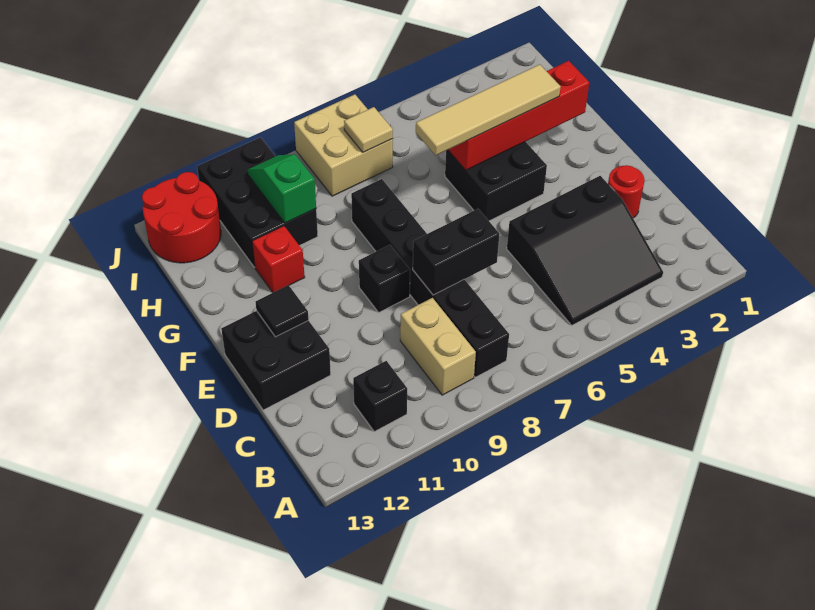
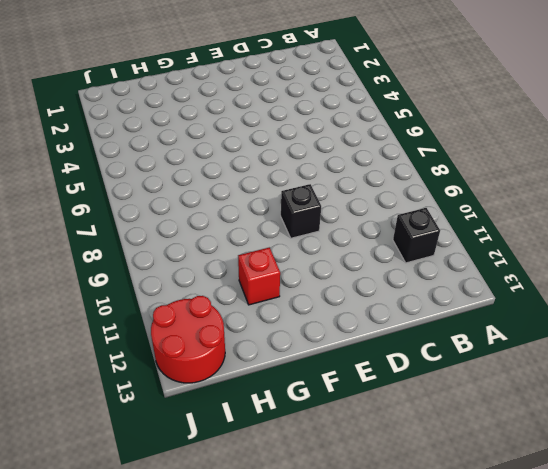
none -> black 3x3 slope [507,176,663,325]
none -> black 1x6 brick [351,179,509,377]
none -> tan 1x2 brick [400,298,476,395]

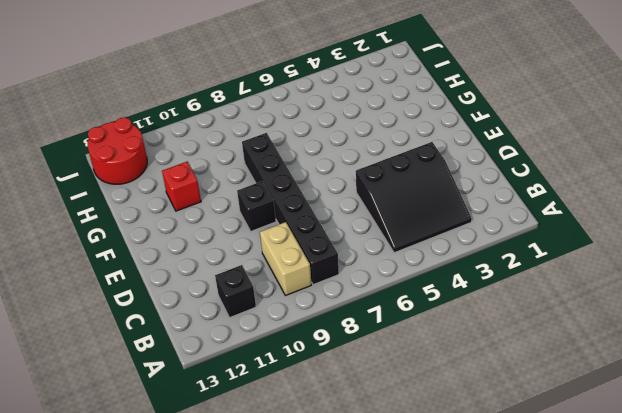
none -> red 1x1 round brick [608,165,645,218]
none -> black 2x2 brick [221,311,331,410]
none -> black 2x2 brick [445,142,547,221]

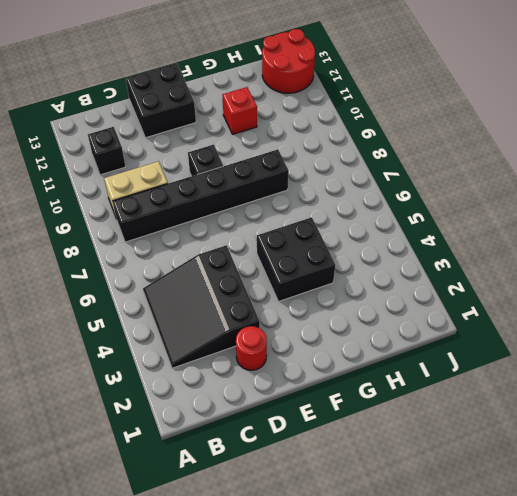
none -> black 2x3 brick [197,137,318,267]
none -> tan 2x2 brick [294,94,393,196]
none -> black 1x2 brick [413,209,499,295]

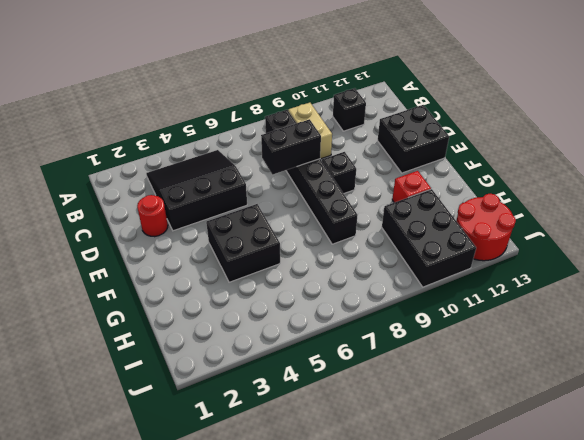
none -> tan 2x2 brick [294,94,393,196]
none -> black 1x1 tile [256,285,309,337]
none -> red 1x4 brick [449,61,589,170]

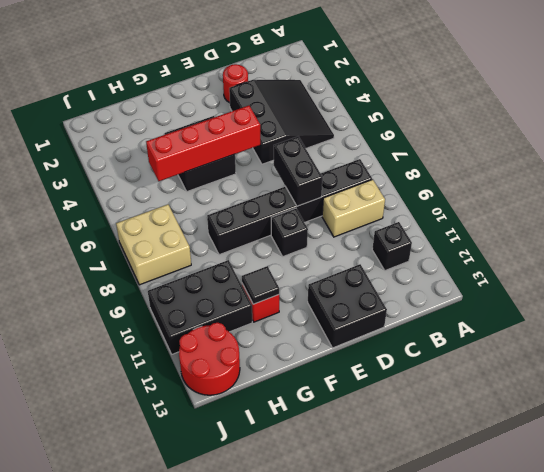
red 1x4 brick [146,106,260,181] -> red 1x4 brick turned to [449,61,589,170]
black 1x1 tile [242,266,279,304] -> black 1x1 tile moved to [256,285,309,337]
none -> green 1x2 slope [248,154,316,223]
none -> tan 1x1 tile [344,107,393,152]
none -> tan 1x4 tile [416,64,561,155]

